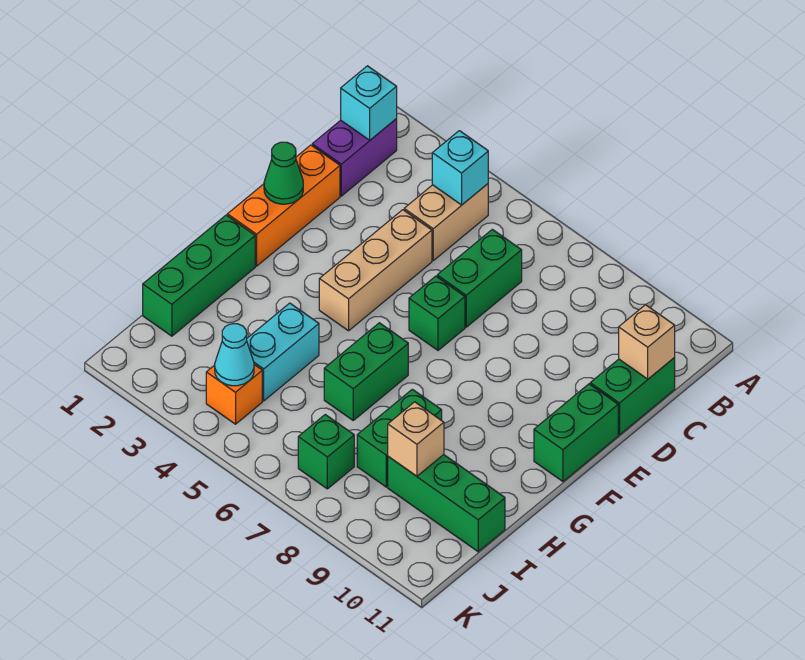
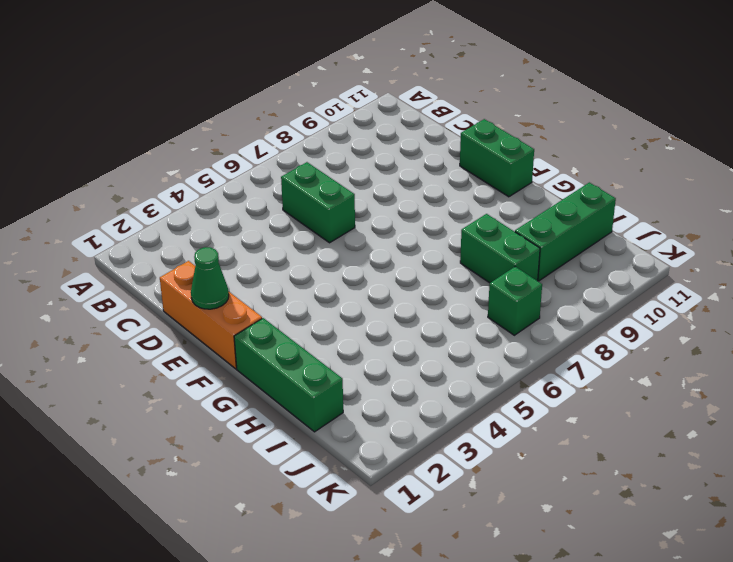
none -> purple 1x2 brick [312,119,397,196]
none -> tan 1x2 brick [404,184,488,261]
none -> green 1x2 brick [590,358,675,435]

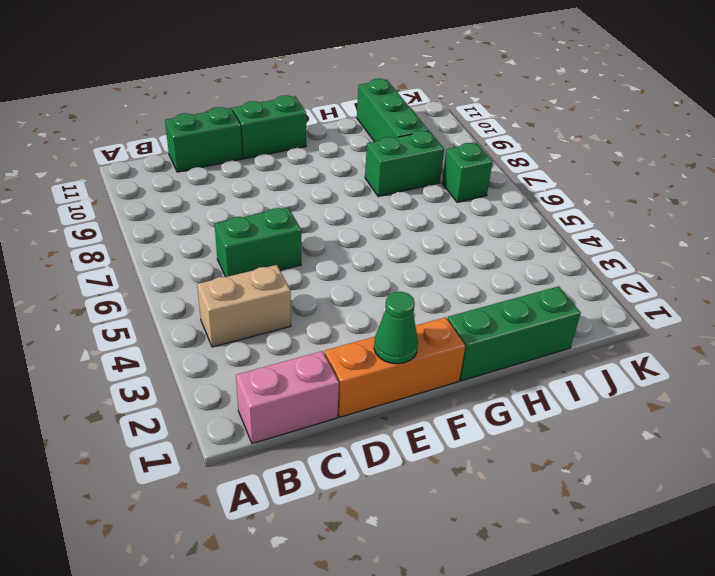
pink 1x2 brick [236,351,339,444] -> purple 1x2 brick [312,119,397,196]
none -> tan 1x3 brick [319,210,432,331]
none -> green 1x1 brick [409,276,465,350]
none -> green 1x2 brick [324,323,408,420]

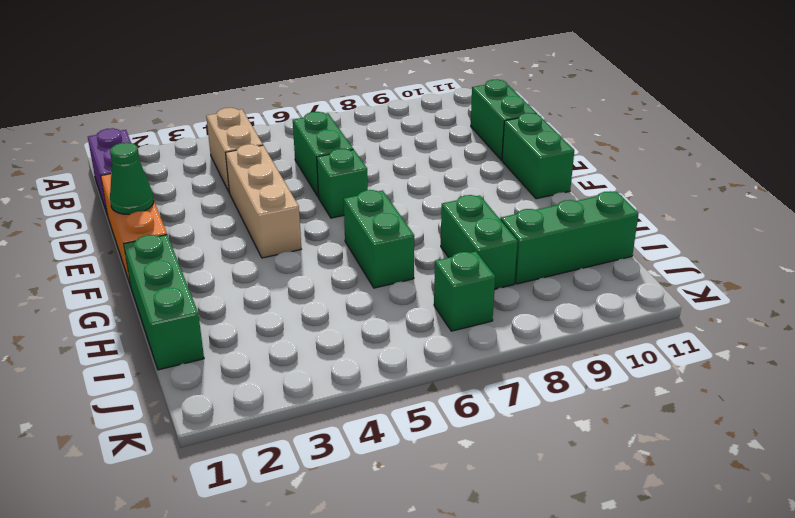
none -> cyan 1x2 brick [247,303,319,401]
none -> orange 1x1 brick [206,365,262,424]
none -> cyan 1x1 brick [341,66,397,140]

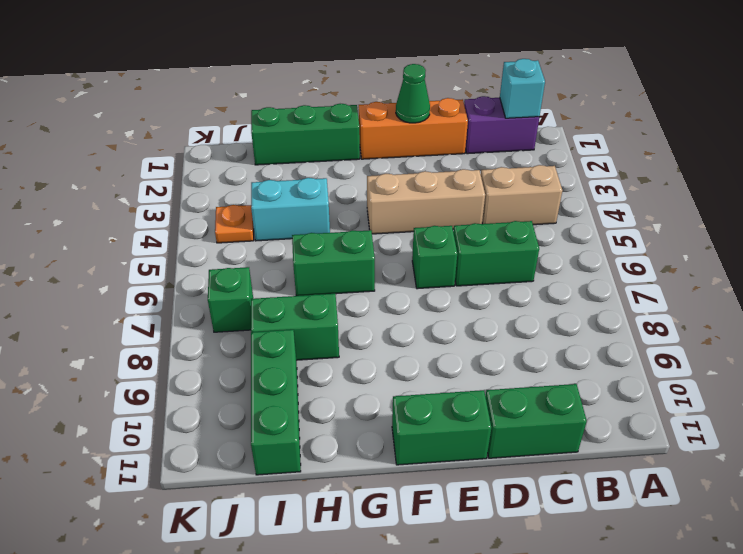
orange 1x1 plate [215,205,254,243] -> orange 1x1 brick [206,365,262,424]
none -> cyan 1x1 brick [432,131,488,205]
none -> tan 1x1 brick [619,305,675,379]
none -> tan 1x1 brick [388,402,444,476]

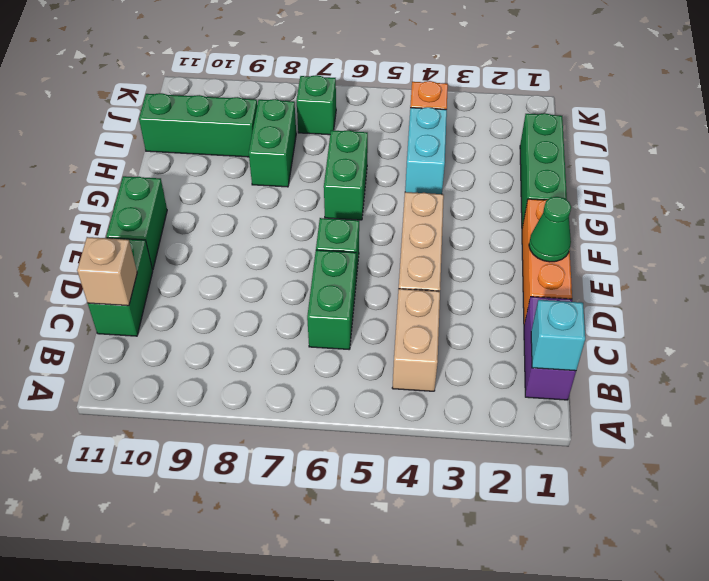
none -> cyan 1x1 brick [432,131,488,205]
none -> tan 1x1 brick [388,402,444,476]
none -> cyan 1x1 cone [215,324,254,386]

